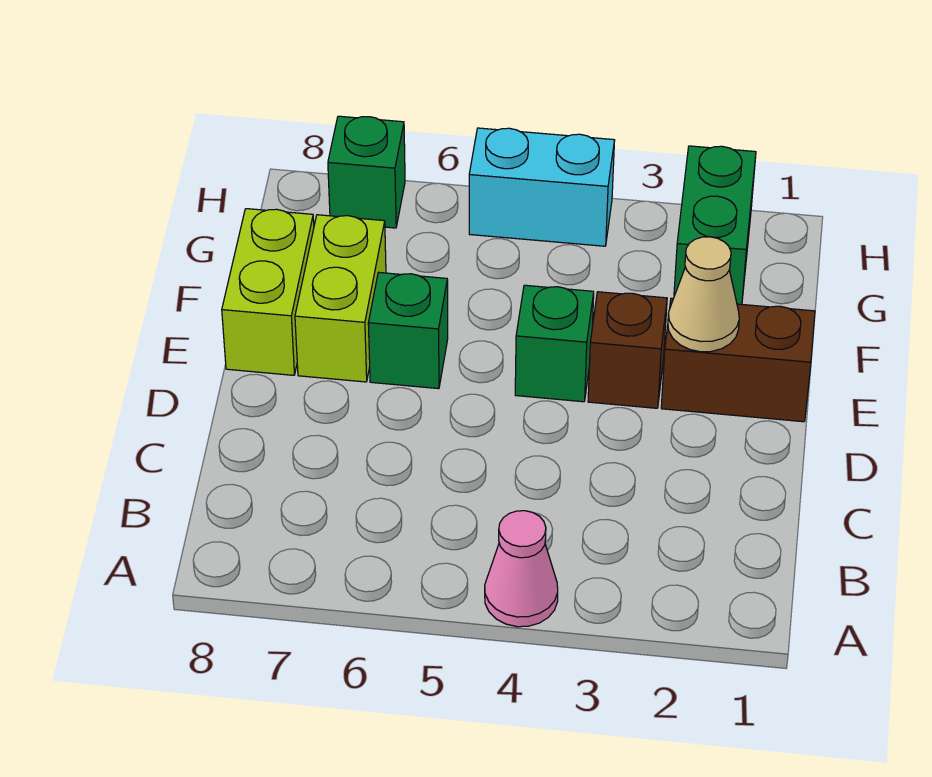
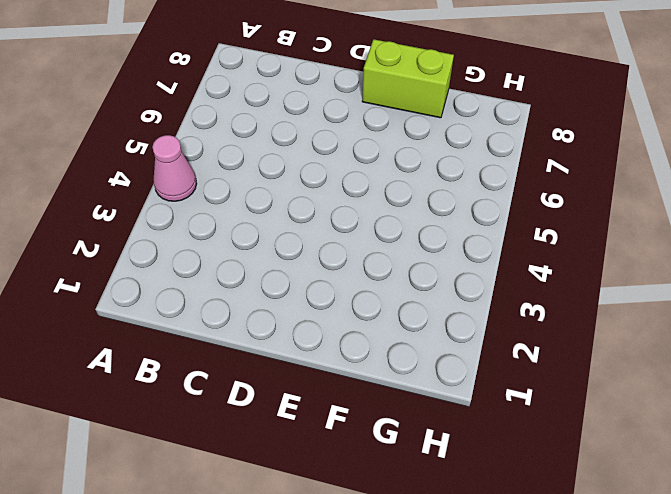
none -> brown 1x2 brick [661,298,815,422]
none -> brown 1x1 brick [588,292,667,408]

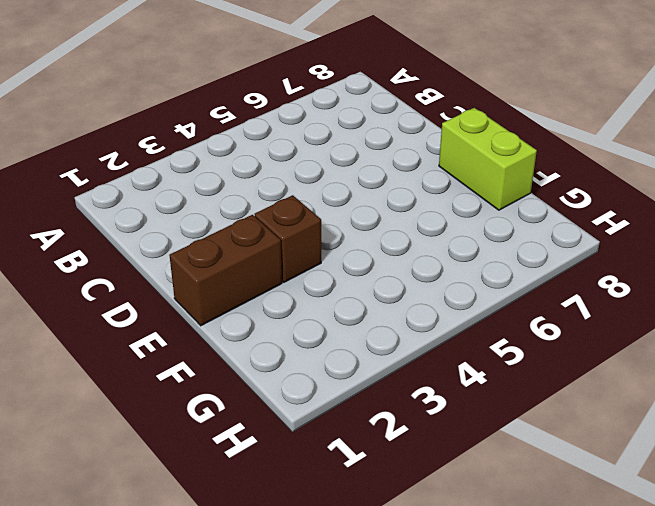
none -> pink 1x1 cone [485,511,558,627]
none -> green 1x1 brick [515,285,594,402]

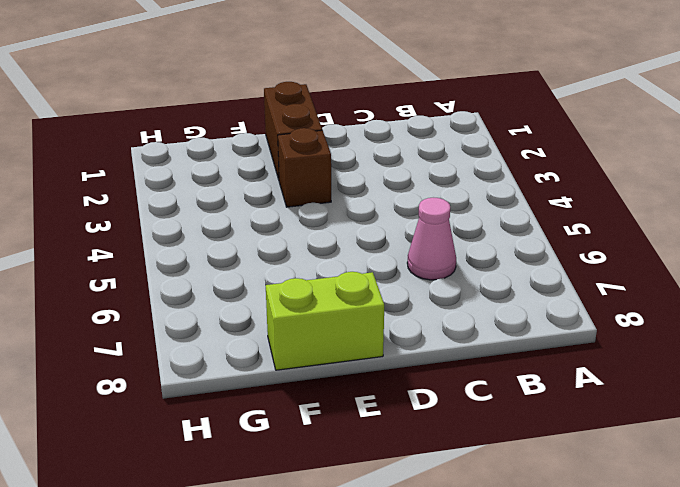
pink 1x1 cone [407,198,456,280] -> pink 1x1 cone moved to [485,511,558,627]
none -> green 1x1 brick [515,285,594,402]
none -> green 1x1 brick [368,272,448,389]

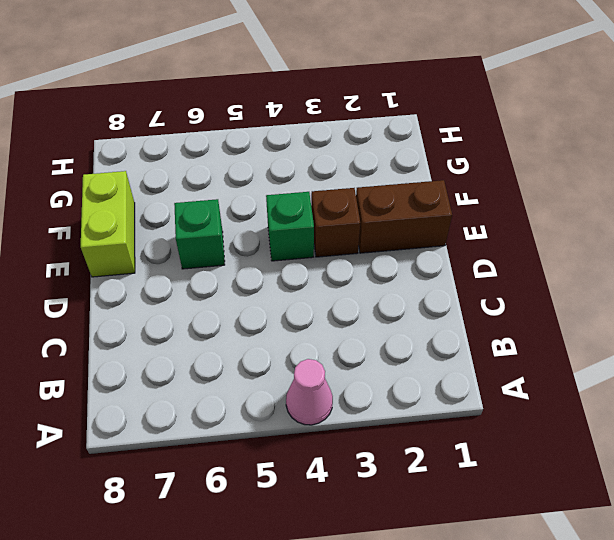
none -> lime 1x2 brick [295,215,386,382]
none -> green 1x2 brick [674,146,756,304]

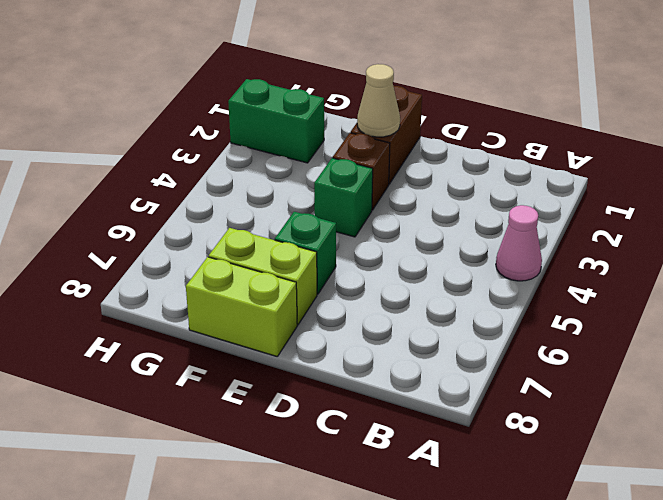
none -> cyan 1x2 brick [469,128,615,246]
none -> green 1x1 brick [328,116,405,228]

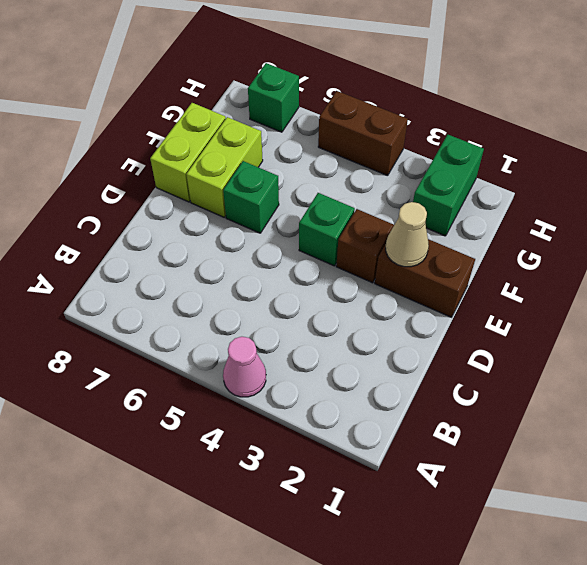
brown 1x2 brick [318,91,408,176] -> cyan 1x2 brick [469,128,615,246]

